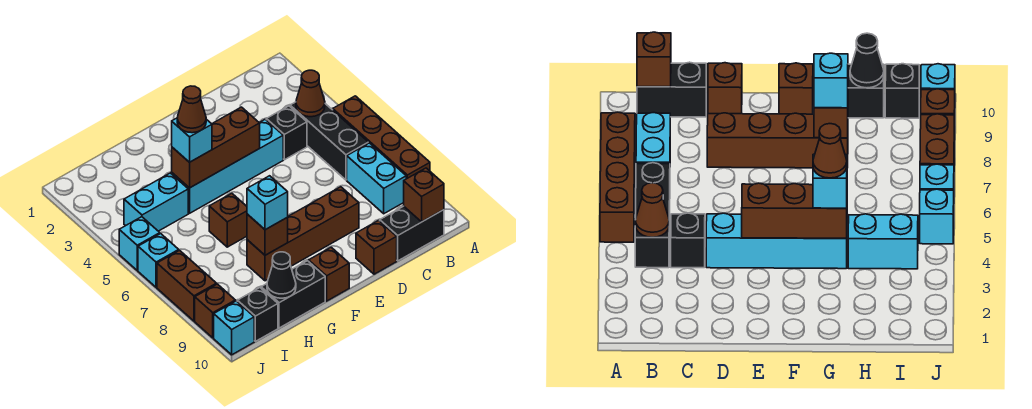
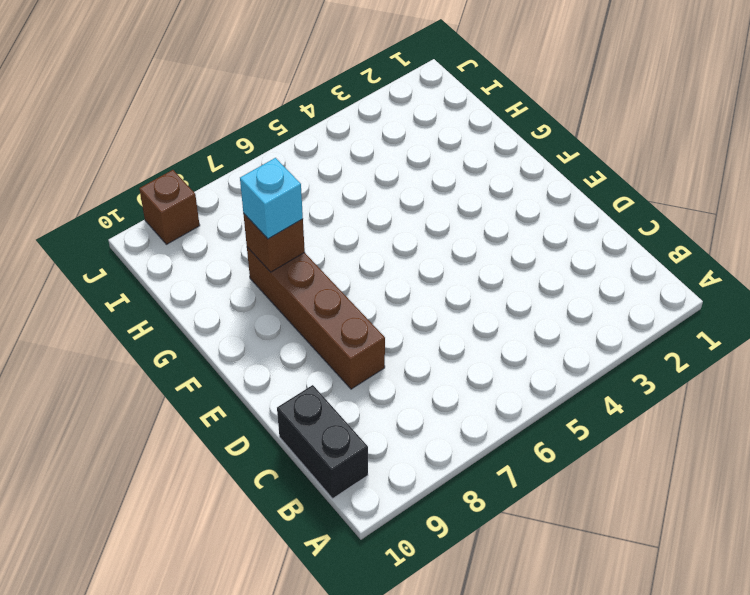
none -> brown 1x4 brick [333,96,430,179]
none -> black 1x3 brick [290,102,369,180]
none -> cyan 1x2 brick [347,143,406,214]

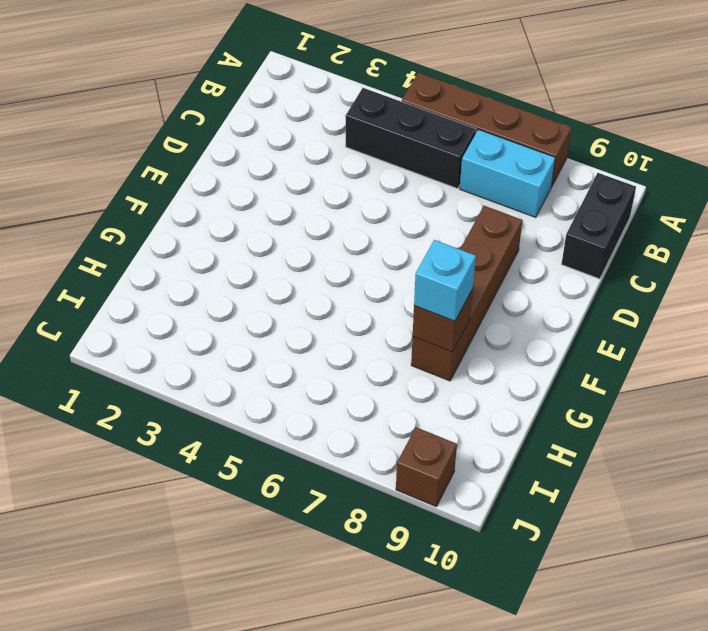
none -> black 1x1 brick [266,106,307,160]
none -> cyan 1x4 brick [172,119,283,213]
none -> brown 1x1 brick [356,220,397,274]

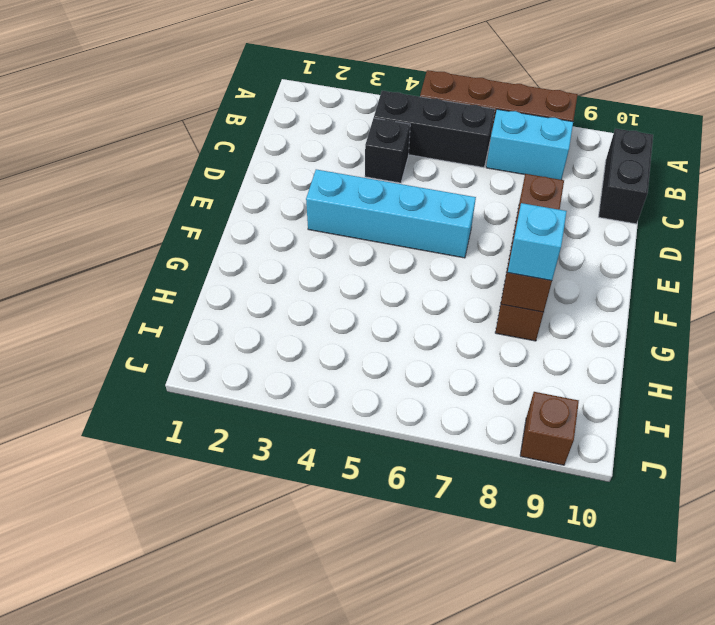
cyan 1x4 brick [306,169,476,258] -> cyan 1x4 brick turned to [172,119,283,213]
none -> brown 1x1 brick [356,220,397,274]
none -> brown 1x1 brick [309,247,349,301]
none -> brown 1x1 brick [209,193,247,247]

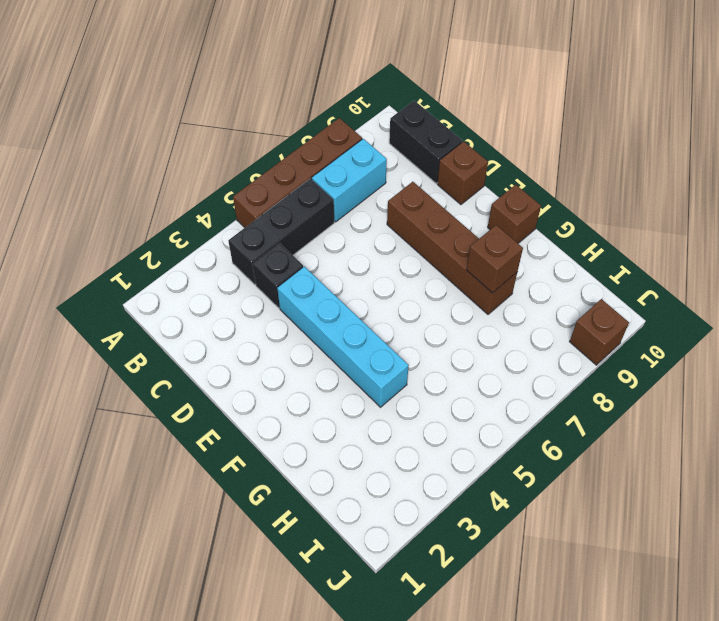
none -> brown 1x1 brick [209,193,247,247]
none -> black 1x2 brick [261,261,325,328]
none -> cyan 1x2 brick [124,173,188,231]

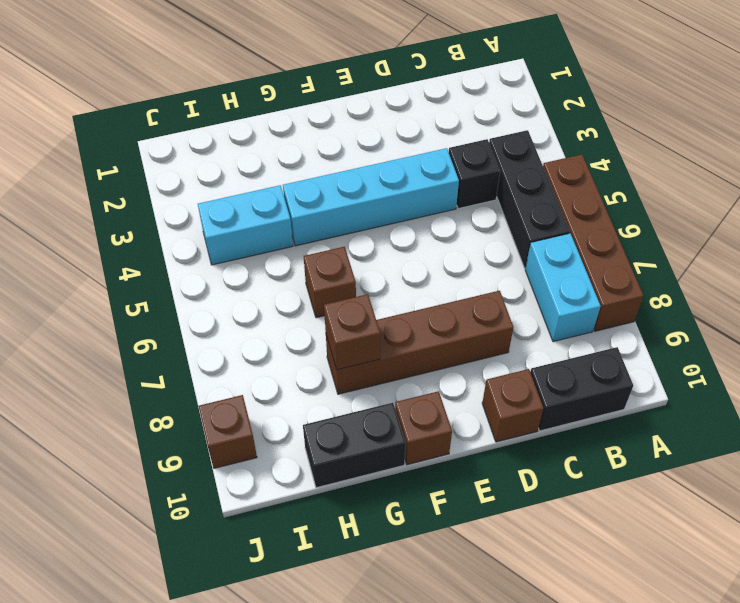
none -> black 1x1 brick [237,288,278,341]
none -> cyan 1x1 brick [119,217,160,270]
none -> cyan 1x1 brick [138,234,179,287]

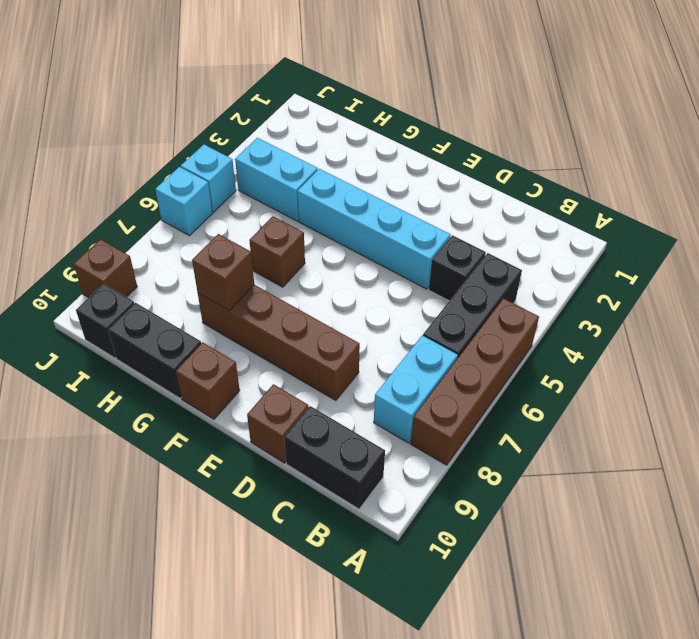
none -> brown 1x2 brick [157,250,217,321]
none -> cyan 1x1 brick [214,301,254,355]
none -> brown 1x1 cone [296,70,325,117]

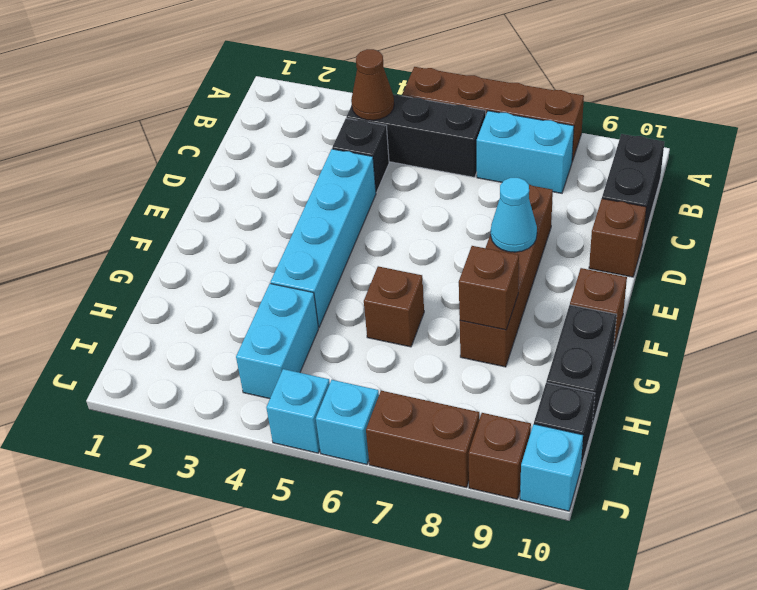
cyan 1x1 cone [491,178,537,252] -> none
none -> brown 1x1 brick [404,168,444,222]
none -> brown 1x3 brick [172,107,260,188]
none -> black 1x1 cone [267,252,296,298]

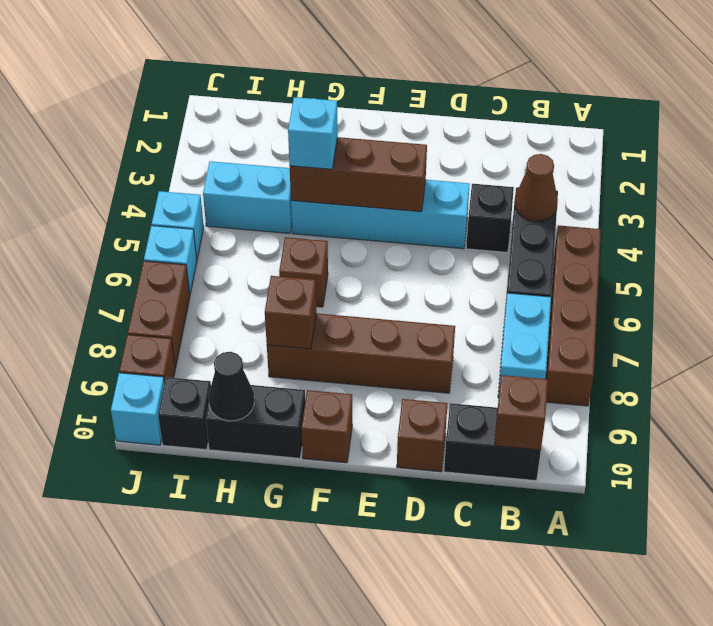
none -> cyan 1x1 brick [247,176,288,230]
none -> brown 1x1 cone [177,86,206,133]

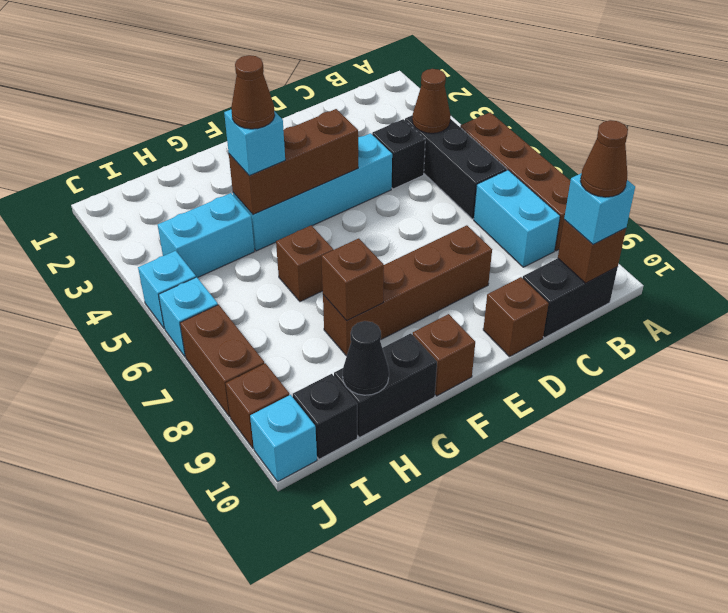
cyan 1x1 brick [564,173,635,245] -> cyan 1x1 brick moved to [247,176,288,230]
brown 1x1 cone [581,120,628,197] -> none

